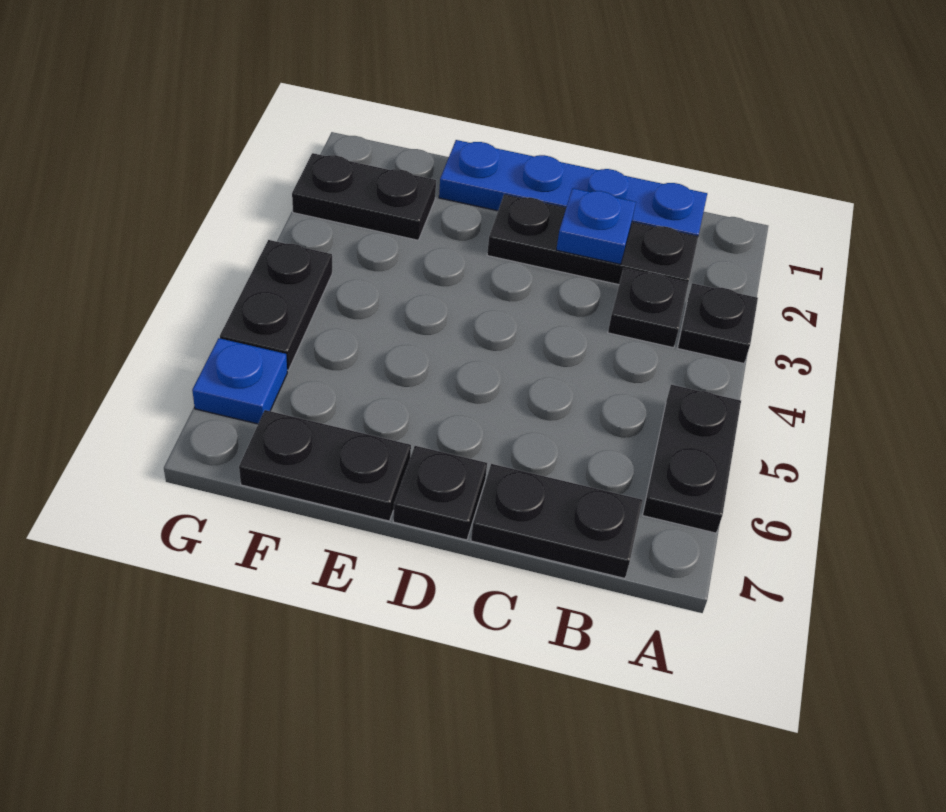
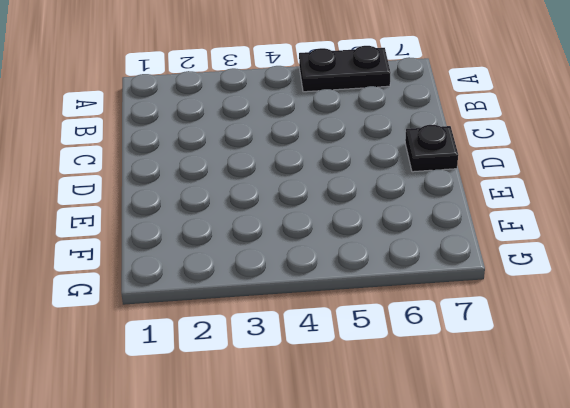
none -> black 1x1 plate [678,283,758,363]
none -> blue 1x4 plate [439,140,707,236]
none -> black 1x3 plate [487,195,698,285]

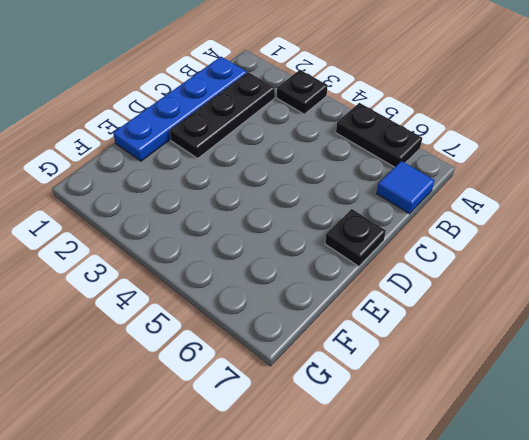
blue 1x1 tile [377,161,435,214] -> black 1x2 plate [471,464,643,578]
none -> black 1x1 plate [608,268,689,348]
none -> black 1x2 plate [239,410,411,521]
none -> black 1x2 plate [292,153,436,240]

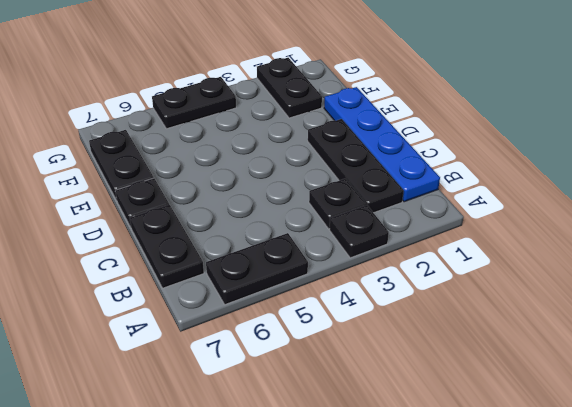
none -> blue 1x1 plate [192,338,287,424]
none -> blue 1x1 plate [556,188,636,264]

